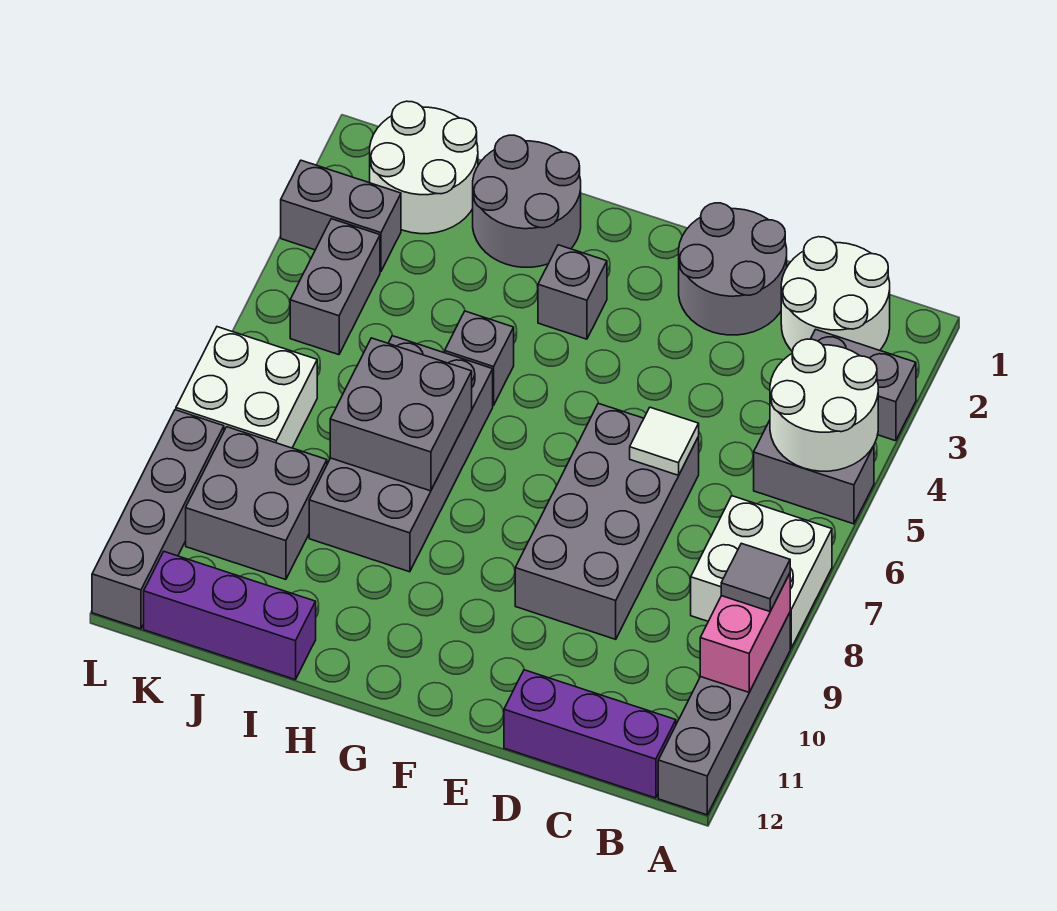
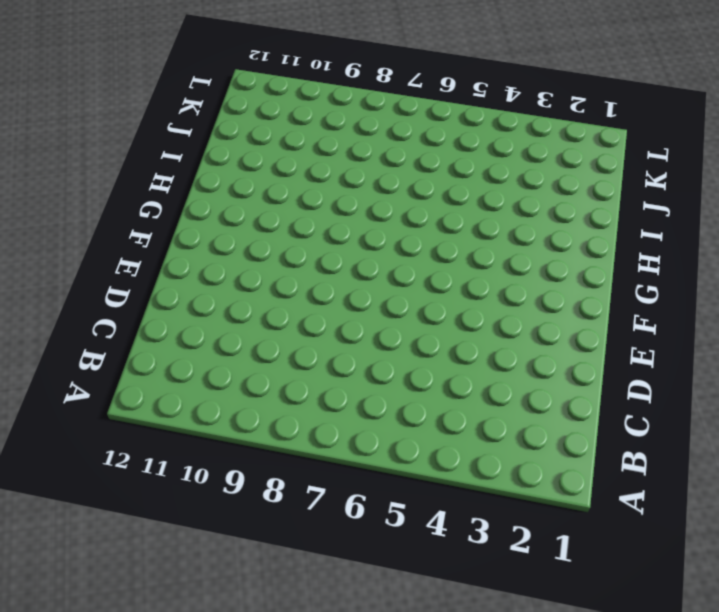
none -> grey 1x2 brick [811,329,916,441]
none -> grey 1x2 brick [754,420,874,524]
none -> white 2x2 brick [691,496,832,649]

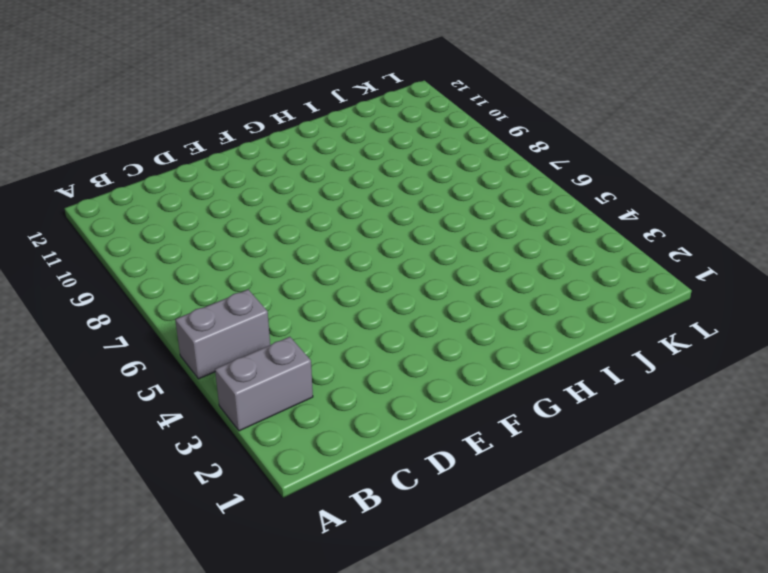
none -> white 2x2 brick [691,496,832,649]
none -> grey 1x4 brick [658,613,790,815]
none -> white 2x2 round brick [781,237,890,351]

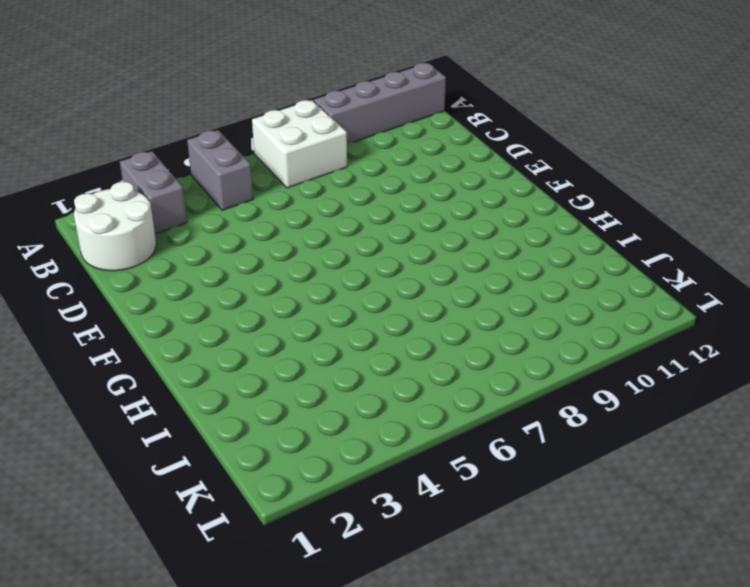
none -> purple 1x3 brick [504,670,676,798]
none -> grey 2x2 round brick [679,203,787,335]
none -> grey 2x4 brick [515,403,699,639]

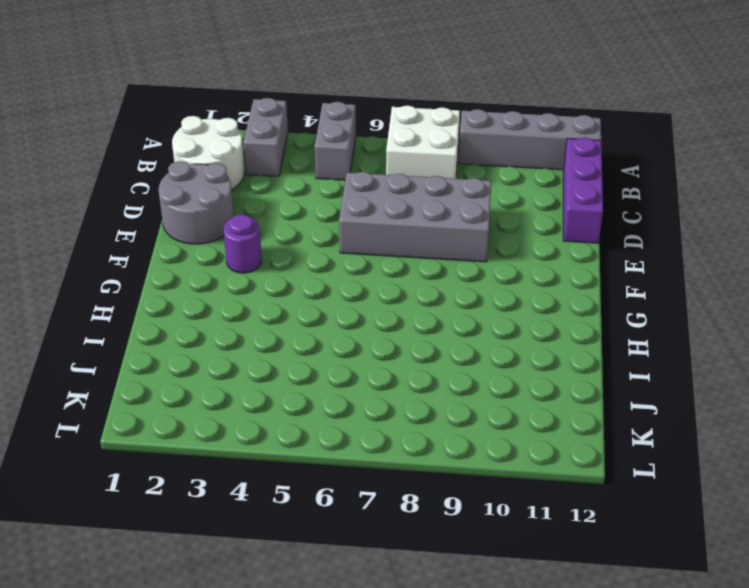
purple 1x1 round brick [224,214,262,273] -> none
none -> grey 1x1 brick [538,245,607,339]
none -> grey 2x2 round brick [473,135,581,267]
none -> grey 1x1 brick [445,311,514,405]

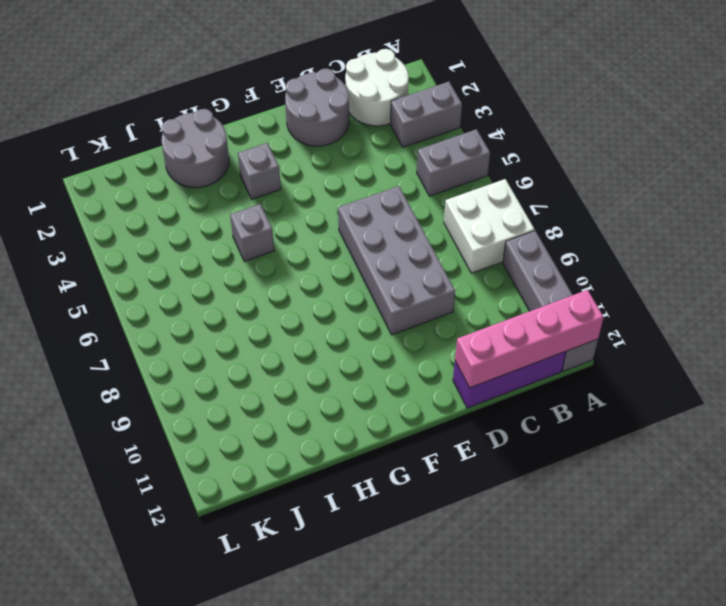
pink 1x4 brick [455,290,604,388] -> none
none -> grey 2x4 brick [309,336,493,572]
none -> purple 1x3 brick [144,552,316,680]
none -> white 2x2 round brick [370,101,478,234]

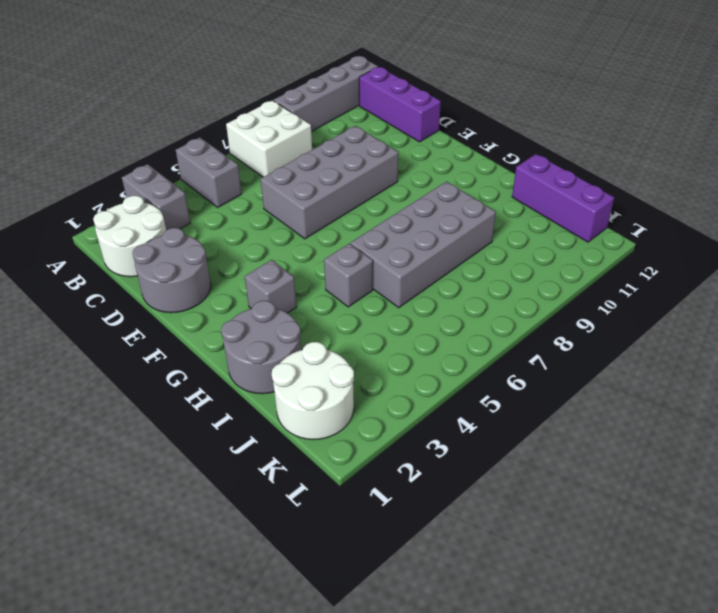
none -> grey 2x2 brick [186,427,327,579]
none -> grey 1x2 brick [281,160,401,271]
none -> grey 1x2 brick [290,219,380,355]

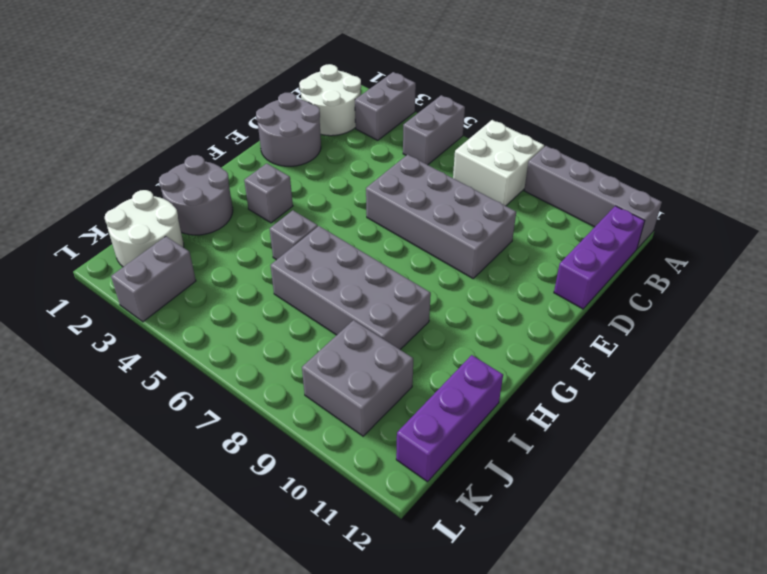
none -> grey 1x2 brick [290,219,380,355]
none -> white 2x2 brick [176,327,317,448]
none -> grey 1x4 brick [92,410,224,629]

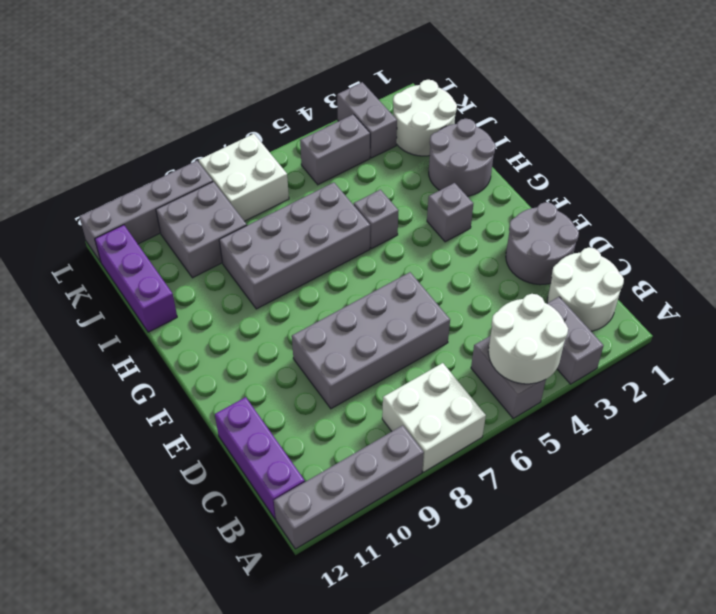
none -> pink 1x2 brick [700,574,790,692]
none -> white 1x1 tile [630,407,699,475]
none -> grey 2x2 brick [330,338,472,491]

